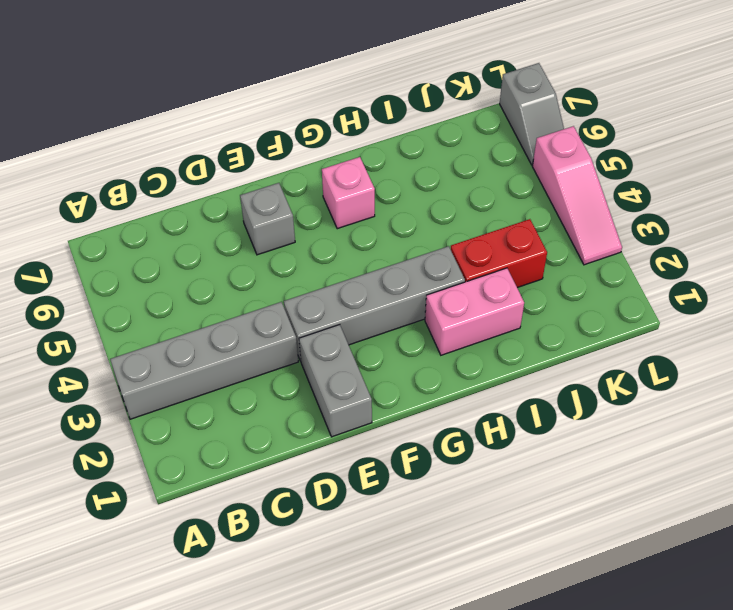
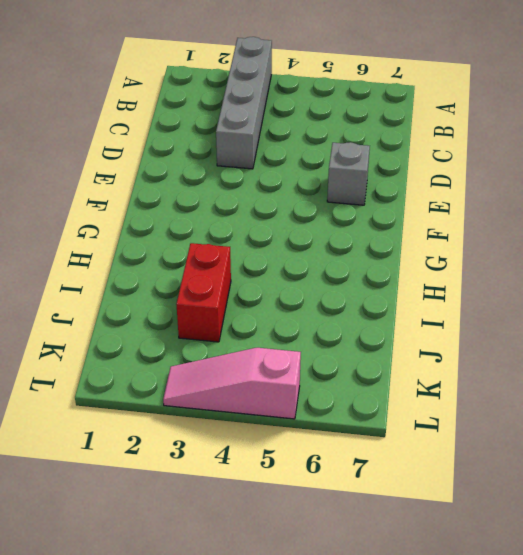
none -> grey 1x2 brick [299,325,372,437]
none -> grey 1x4 brick [284,246,465,361]

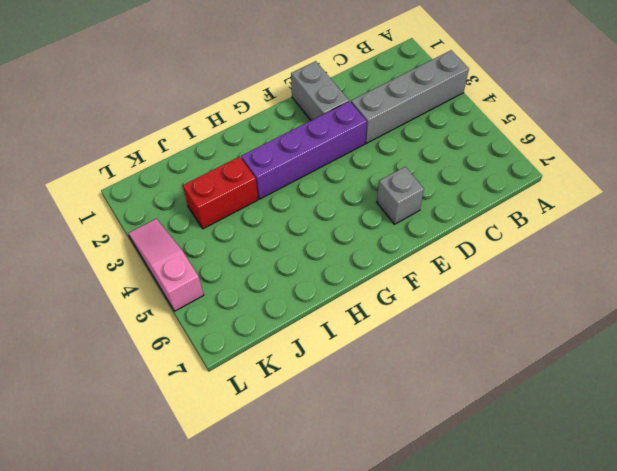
purple 1x4 brick [241,101,367,199] -> grey 1x4 brick [284,246,465,361]
none -> pink 1x1 brick [322,157,375,229]
none -> pink 1x2 brick [425,268,524,355]

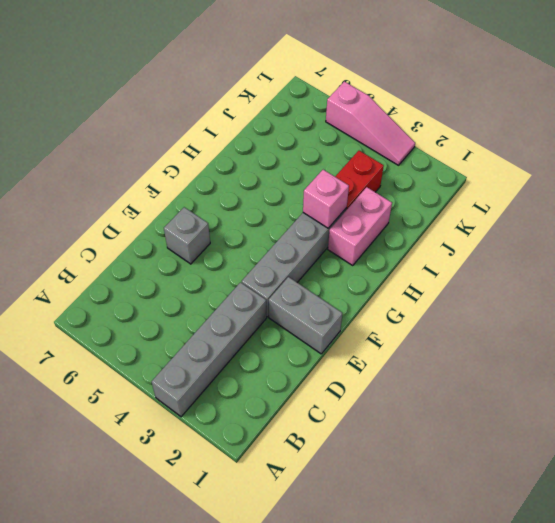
pink 1x1 brick [303,170,349,228] -> pink 1x1 brick moved to [322,157,375,229]
none -> grey 1x2 slope [500,63,564,165]

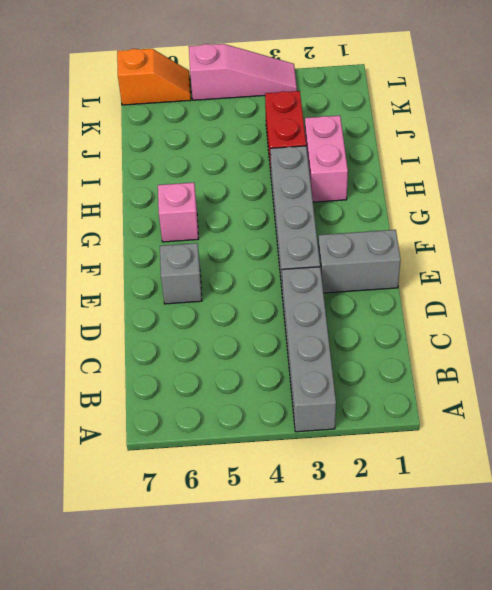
orange 1x2 slope [117,49,191,105] -> grey 1x2 slope [500,63,564,165]

